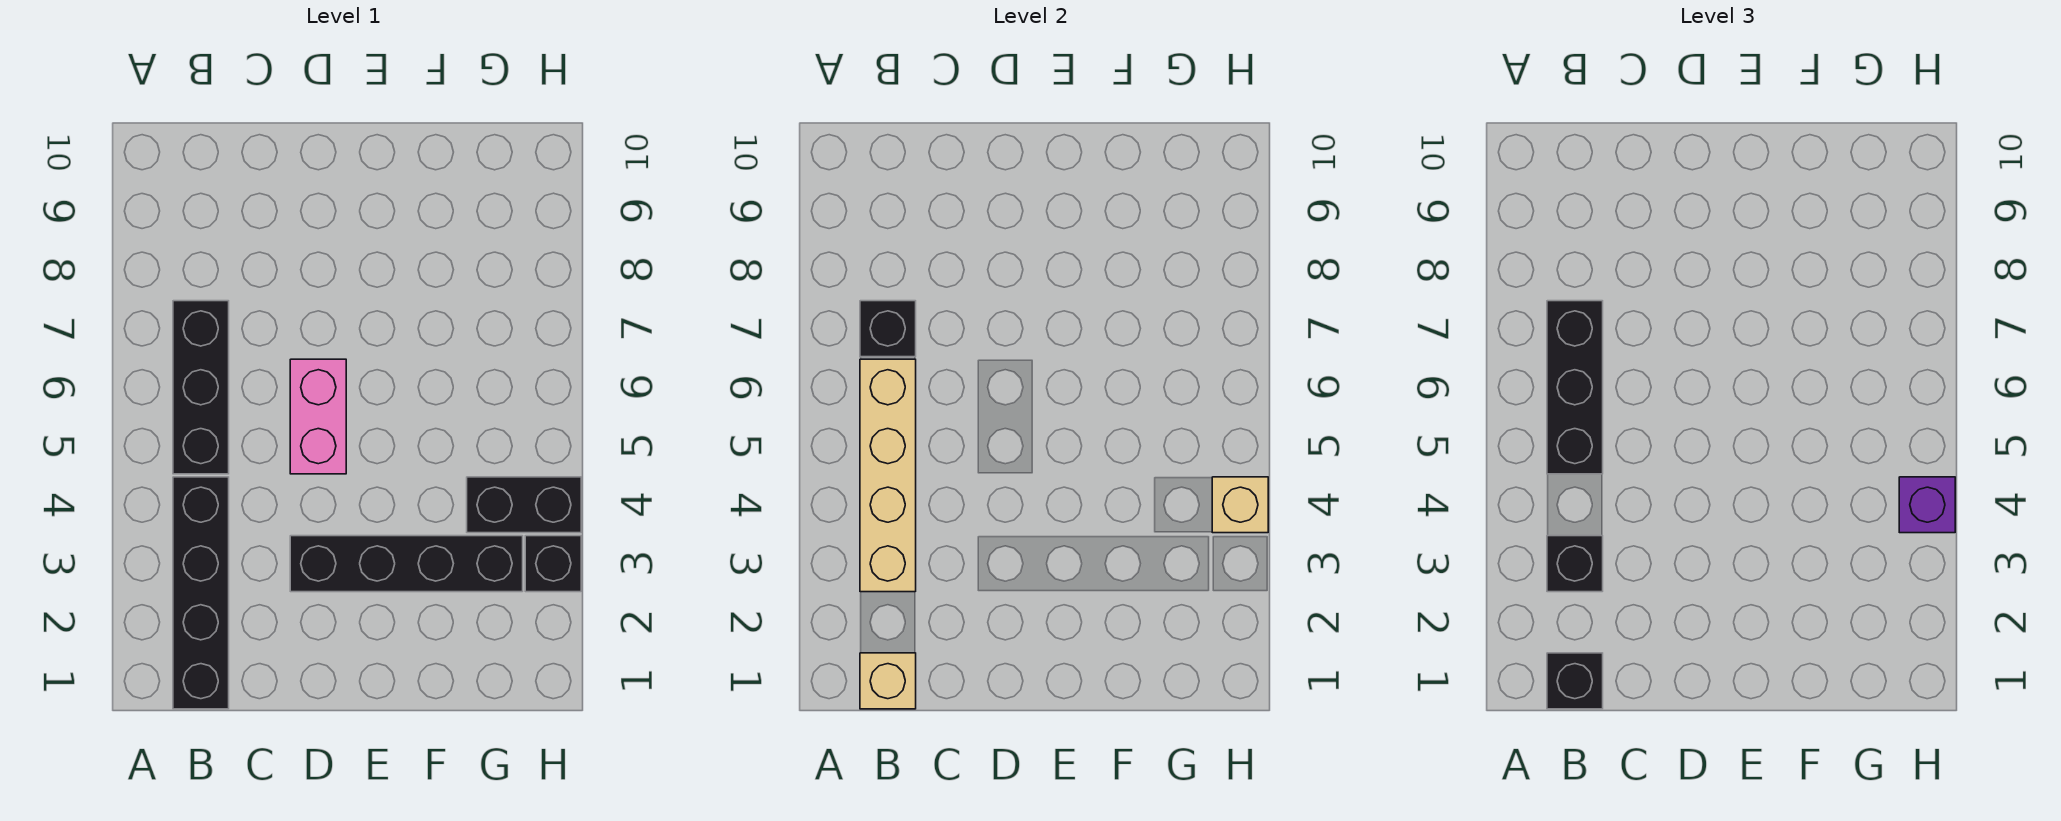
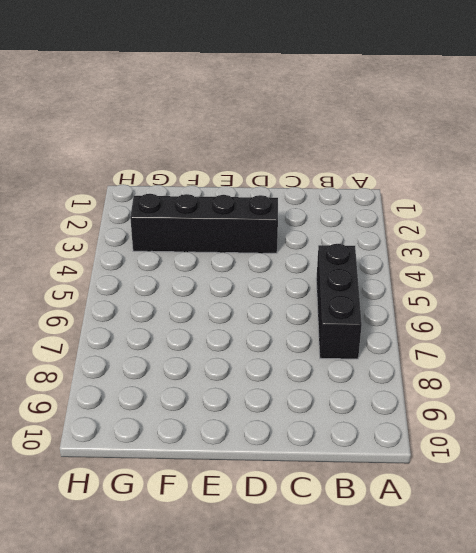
none -> black 1x4 brick [173,477,229,709]
none -> pink 1x2 brick [290,359,346,474]
none -> black 1x2 brick [467,477,581,533]

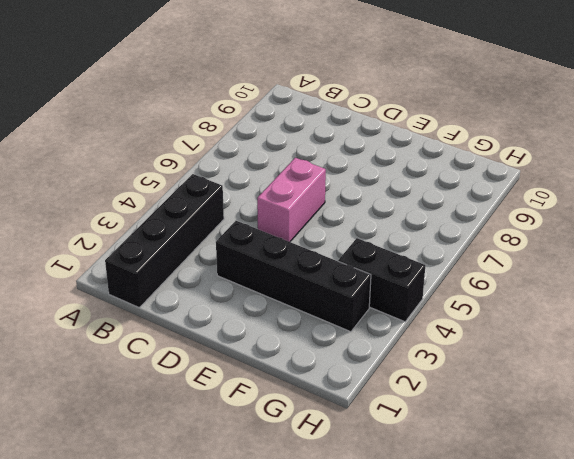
none -> black 1x3 brick [173,301,229,474]
none -> black 1x1 brick [525,536,581,592]
none -> tan 1x1 brick [860,653,916,709]

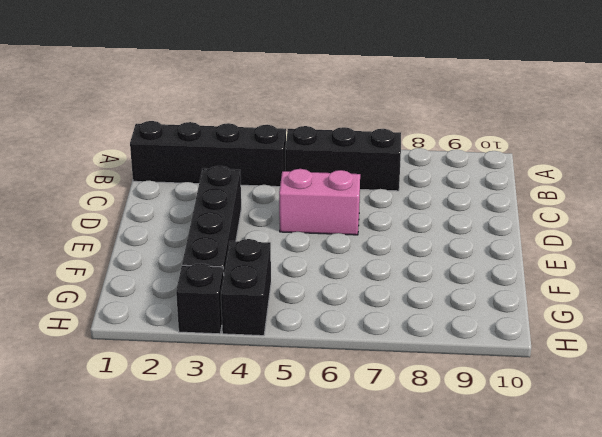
none -> tan 1x1 brick [860,653,916,709]
none -> tan 1x4 brick [860,359,916,592]
none -> black 1x1 brick [860,301,916,357]

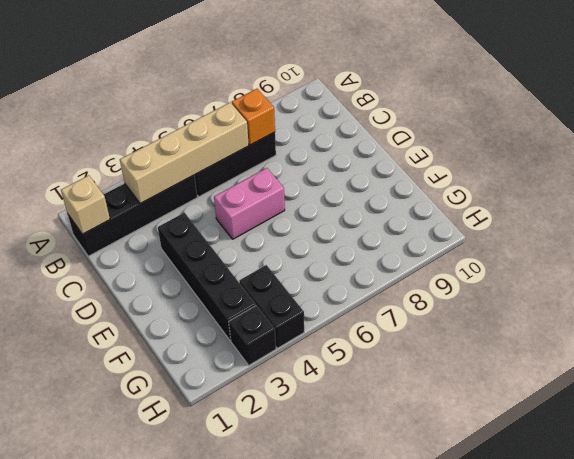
orange 1x1 brick [232,89,275,145] -> black 1x1 brick [860,301,916,357]
none -> tan 1x1 brick [1212,477,1268,533]
none -> black 1x1 brick [1547,653,1603,709]
none -> black 1x1 brick [1547,536,1603,592]

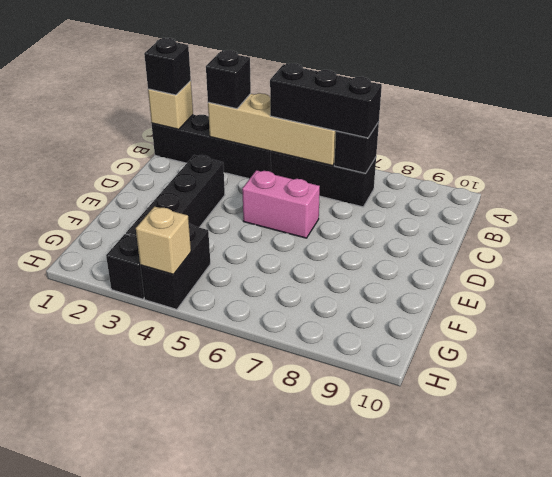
none -> purple 1x1 brick [1899,477,1955,533]

